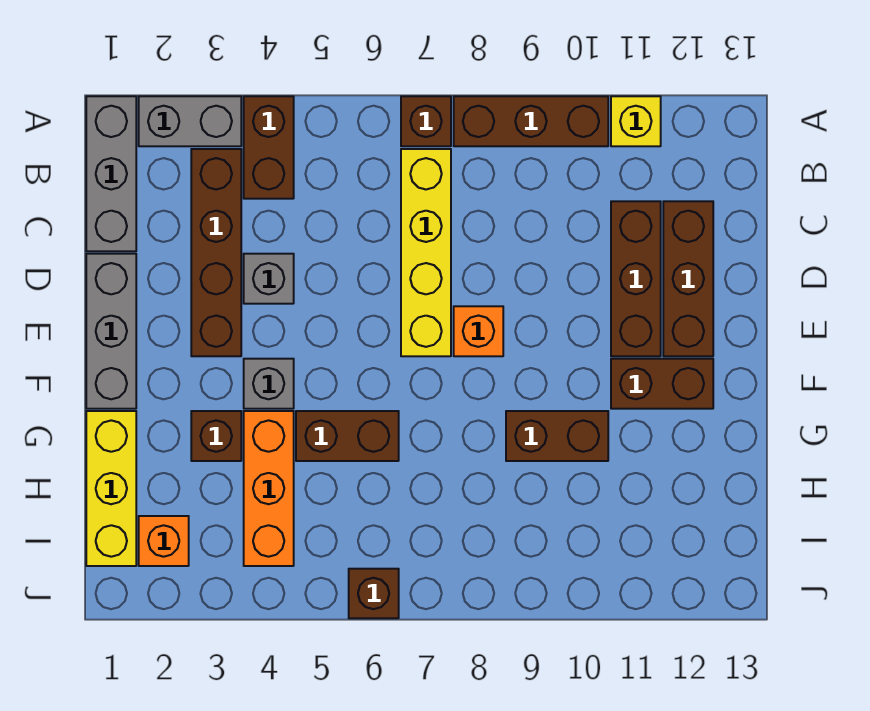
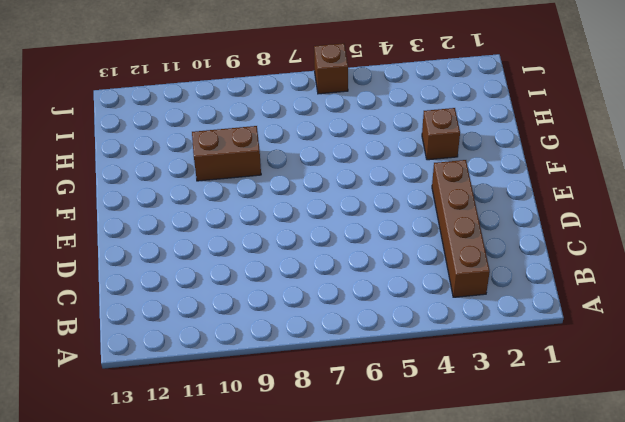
none -> grey 1x3 brick [86,96,136,251]
none -> grey 1x2 brick [139,96,241,146]
none -> brown 1x2 brick [244,96,294,199]

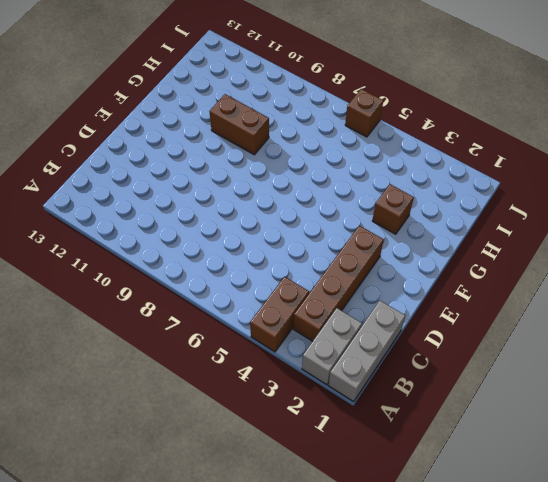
grey 1x2 brick [302,308,362,385] -> grey 1x2 brick turned to [139,96,241,146]
none -> brown 1x1 brick [401,96,451,146]
none -> brown 1x3 brick [454,96,608,146]
none -> yellow 1x1 brick [611,96,661,146]

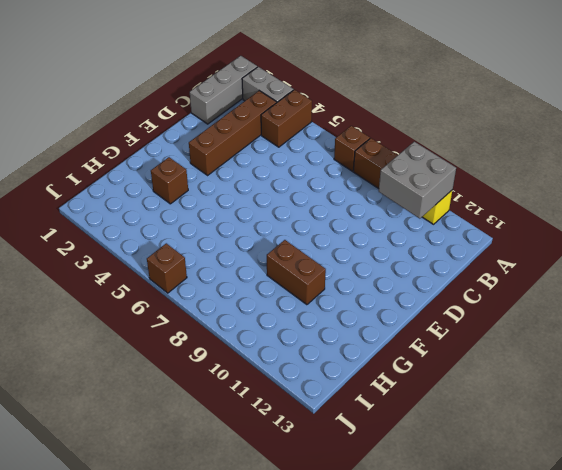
grey 2x2 brick [379,142,456,219] -> none
none -> yellow 1x4 brick [401,149,451,356]
none -> brown 1x3 brick [611,201,661,356]
none -> brown 1x3 brick [663,201,713,356]

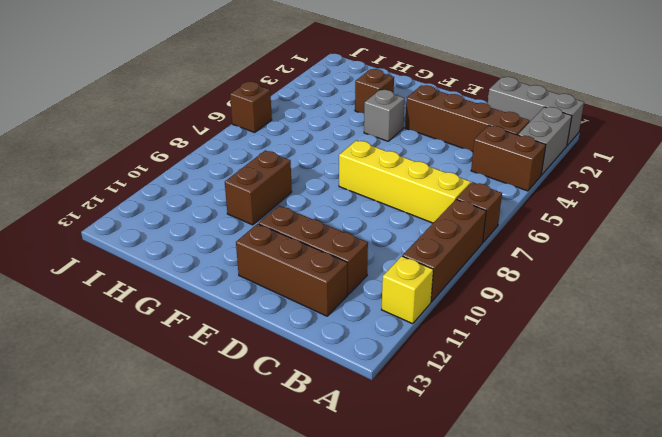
none -> grey 1x3 brick [86,254,136,409]
none -> grey 1x1 brick [244,254,294,304]
none -> orange 1x1 brick [454,306,503,356]

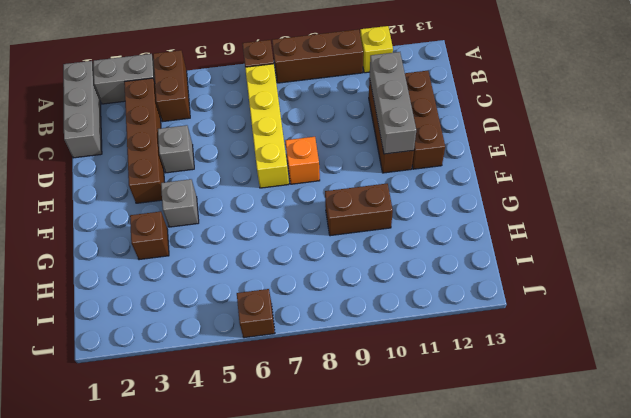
grey 1x3 brick [370,52,416,154] -> grey 1x3 brick moved to [86,254,136,409]
none -> brown 1x2 brick [611,359,713,409]
none -> yellow 1x3 brick [86,411,136,566]
none -> orange 1x3 brick [244,411,294,566]

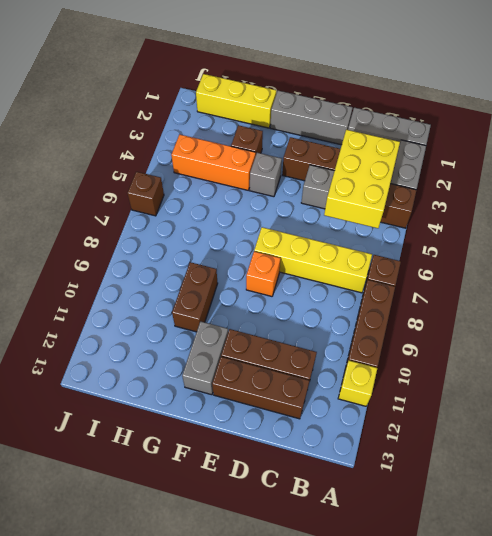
yellow 2x3 brick [324,130,400,228] -> none
grey 1x2 brick [182,322,228,395] -> brown 1x2 brick [611,359,713,409]
none -> brown 1x2 brick [296,411,399,461]
none -> orange 1x1 brick [139,516,189,566]

